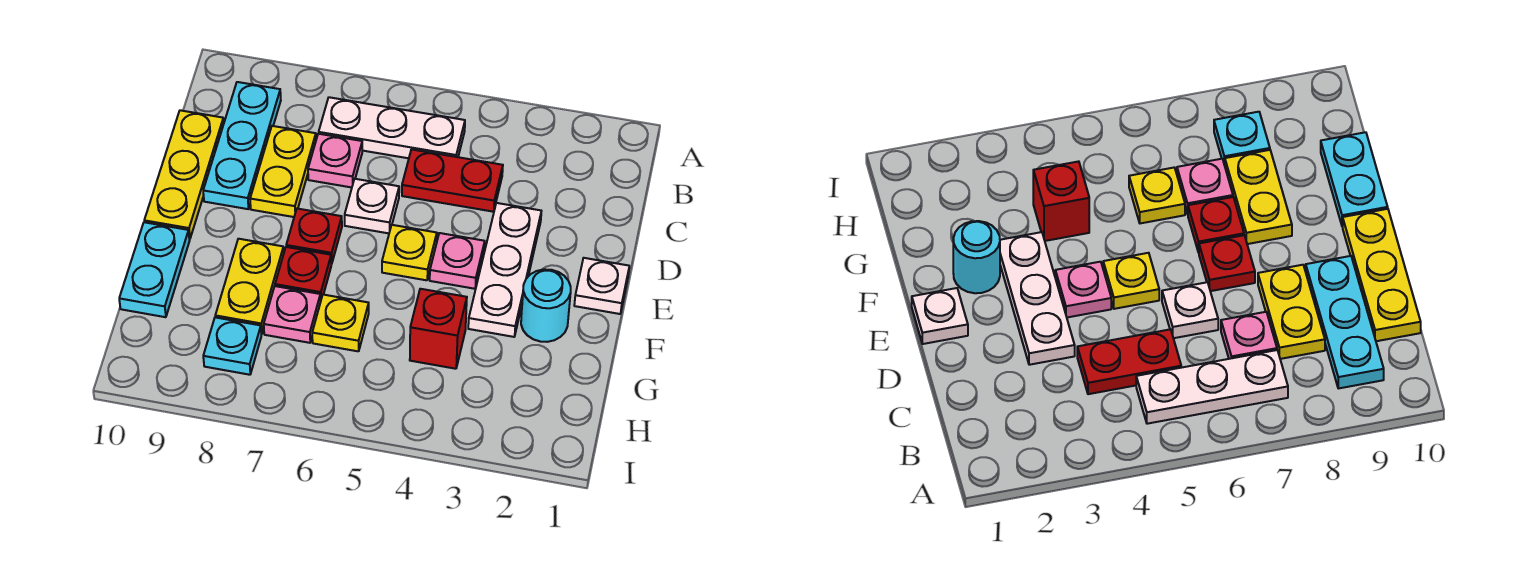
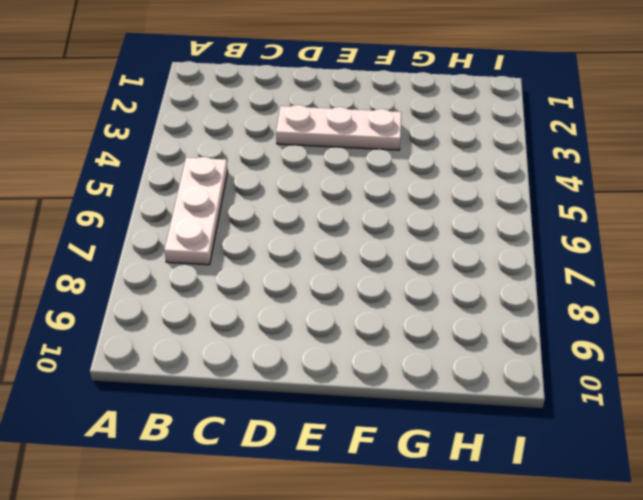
none -> cyan 1x3 plate [203,82,281,209]
none -> red 1x2 plate [402,149,503,212]
none -> pink 1x1 plate [308,134,362,187]

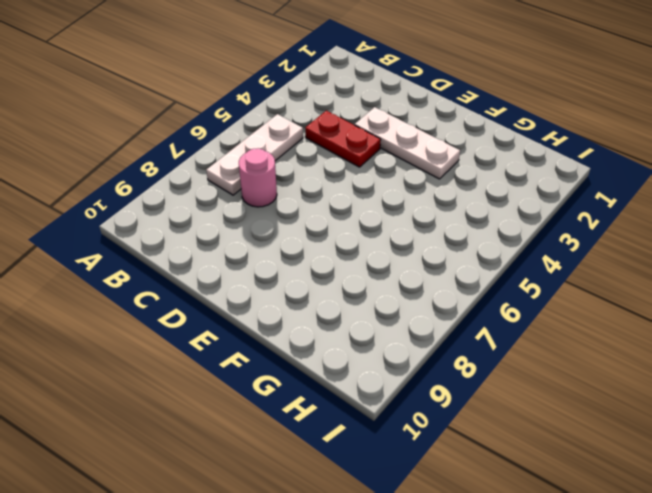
red 1x2 plate [305,111,381,167] -> red 1x2 plate turned to [402,149,503,212]
pink 1x1 round brick [239,148,277,207] -> pink 1x1 plate [308,134,362,187]
none -> cyan 1x3 plate [203,82,281,209]
none -> yellow 1x2 plate [250,126,316,217]
none -> yellow 1x3 plate [144,110,224,239]

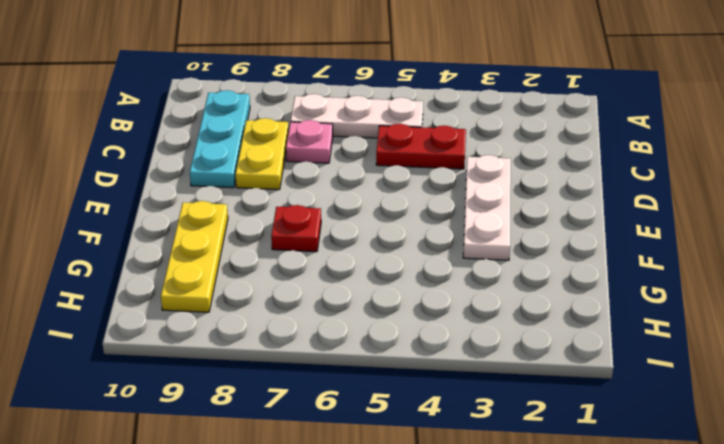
yellow 1x3 plate [161,201,228,312] -> yellow 1x3 plate moved to [144,110,224,239]
none -> white 1x1 plate [345,179,399,233]
none -> white 1x1 plate [574,258,629,314]
none -> pink 1x1 plate [430,233,485,289]

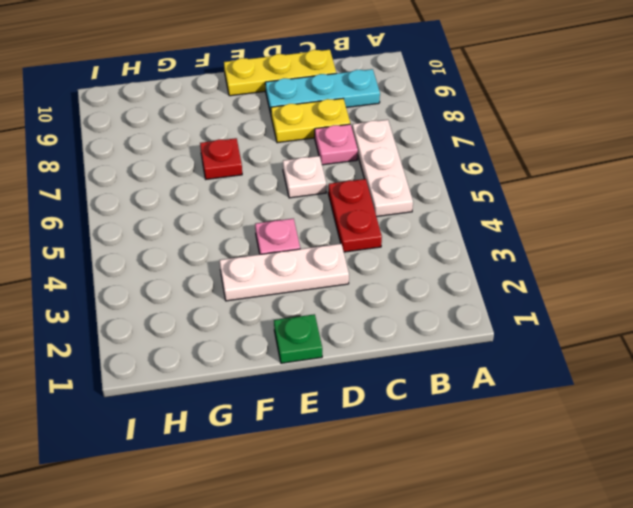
green 1x1 plate [274,314,322,363] -> white 1x1 plate [574,258,629,314]
none -> yellow 1x1 plate [382,225,437,280]
none -> red 1x1 plate [286,209,342,264]
none -> cyan 1x1 round brick [521,269,571,342]

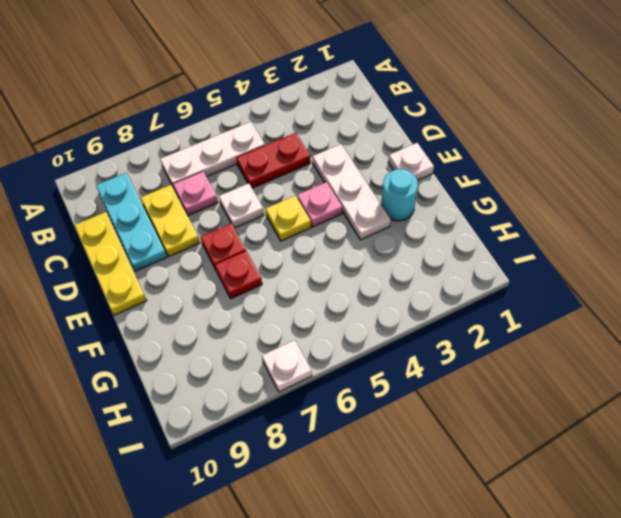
white 1x1 plate [262,340,312,392] -> none
none -> yellow 1x2 plate [215,239,284,334]
none -> cyan 1x2 plate [119,222,189,317]
none -> red 1x1 brick [410,289,467,369]

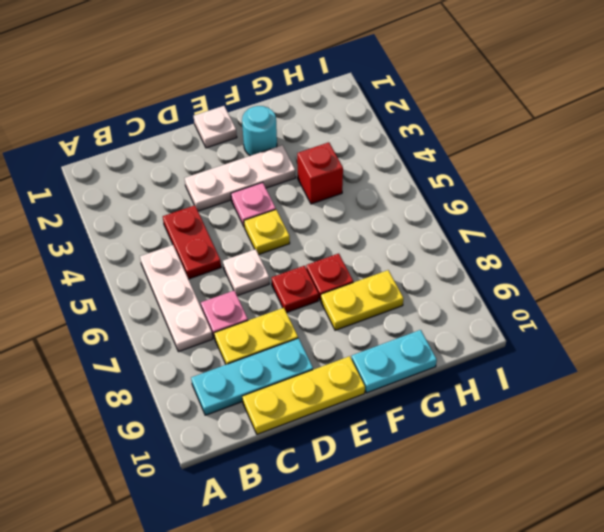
none -> yellow 1x1 plate [312,295,369,351]
none -> pink 1x1 plate [264,286,321,343]
none -> cyan 1x1 plate [203,317,261,375]

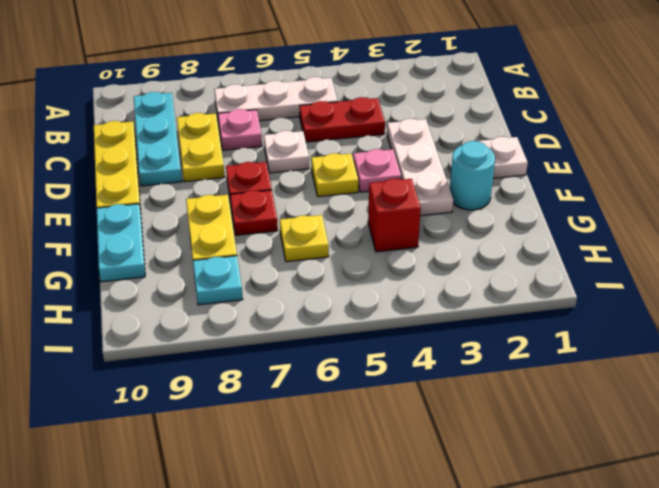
none -> pink 1x1 plate [264,286,321,343]

